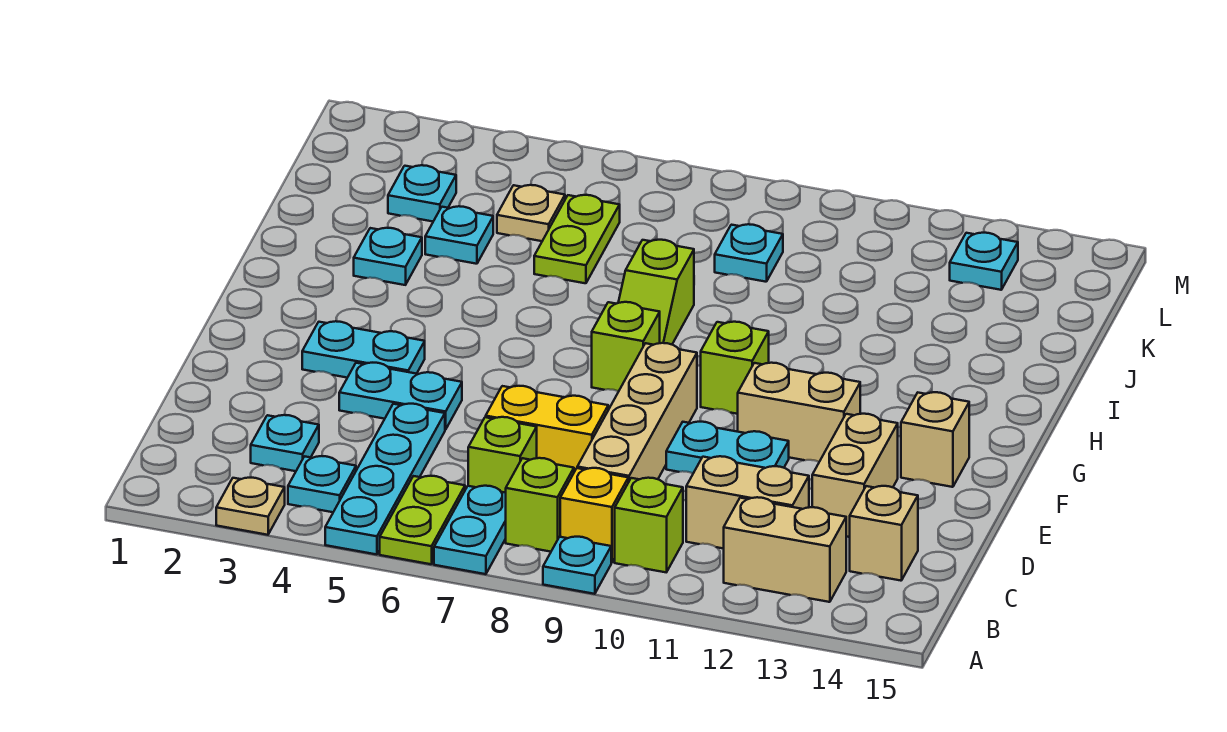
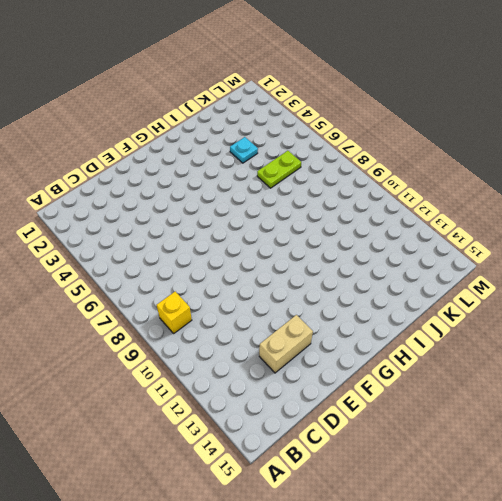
none -> tan 1x1 plate [216,478,285,535]
none -> cyan 1x4 plate [325,404,445,554]
none -> lime 1x2 plate [380,476,465,564]
none -> cyan 1x2 plate [434,486,506,574]

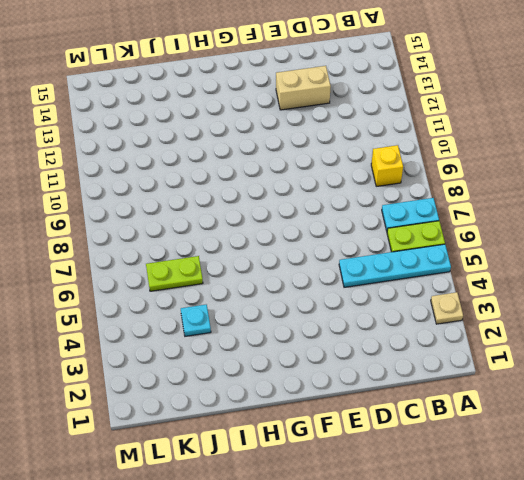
none -> cyan 1x1 plate [543,537,611,594]
none -> cyan 1x1 plate [288,456,356,512]
none -> lime 1x1 brick [506,458,574,552]
none -> lime 1x1 brick [615,478,683,572]

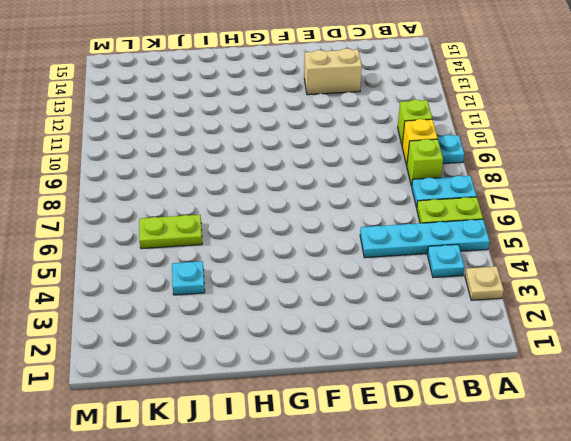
none -> tan 1x2 brick [724,497,846,602]
none -> cyan 1x1 plate [251,415,319,471]
none -> lime 1x1 brick [468,417,537,493]
none -> tan 1x4 brick [577,343,697,482]

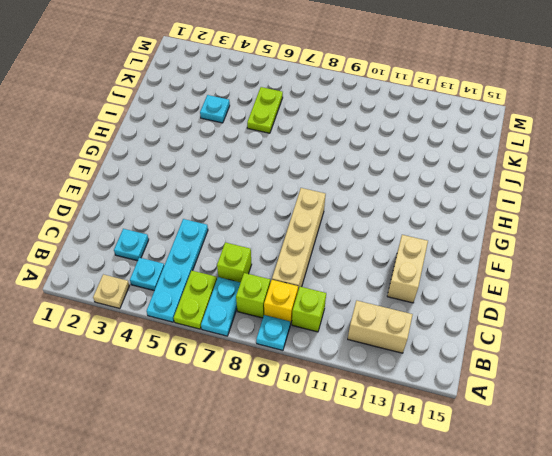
none -> tan 1x2 brick [686,456,809,549]
none -> tan 1x1 brick [850,486,918,581]
none -> yellow 1x2 brick [486,386,608,472]
none -> cyan 1x2 plate [339,363,462,430]

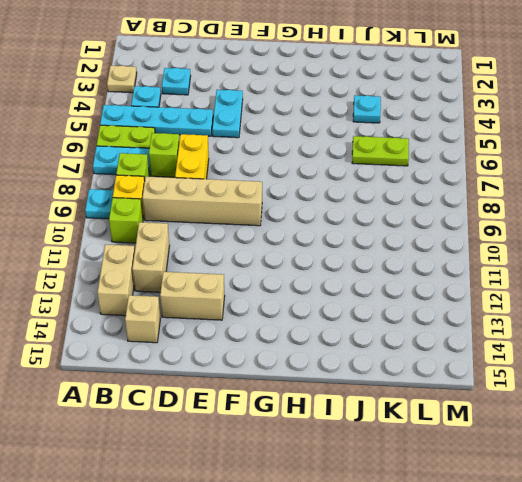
none -> cyan 1x2 plate [666,422,789,473]
none -> cyan 1x2 plate [302,321,425,378]
none -> tan 1x2 brick [738,363,860,462]
none -> tan 1x1 brick [901,392,969,487]

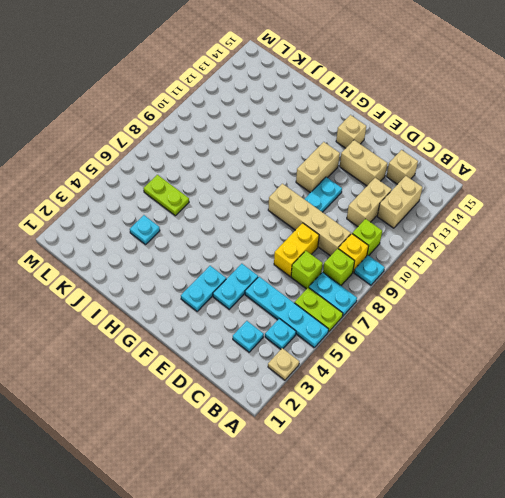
none -> lime 1x1 brick [592,302,660,391]
none -> lime 1x1 brick [701,322,769,414]
none -> lime 1x2 slope [618,240,694,344]
none -> cyan 1x1 plate [354,228,422,285]

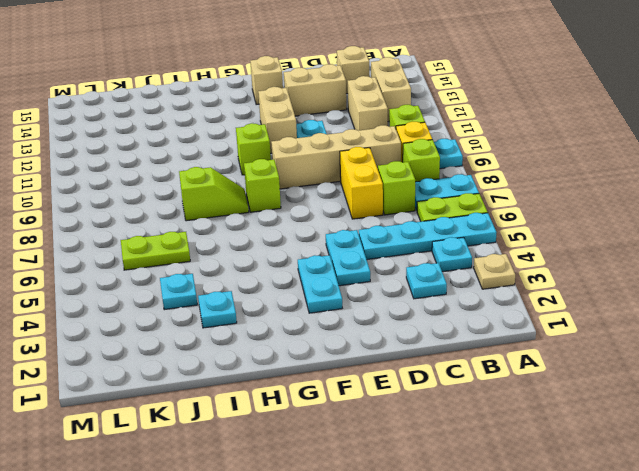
none -> cyan 1x1 plate [388,165,456,221]
none -> tan 1x1 plate [497,185,565,241]
none -> cyan 1x1 plate [715,224,783,282]
none -> cyan 1x1 plate [950,233,1018,290]

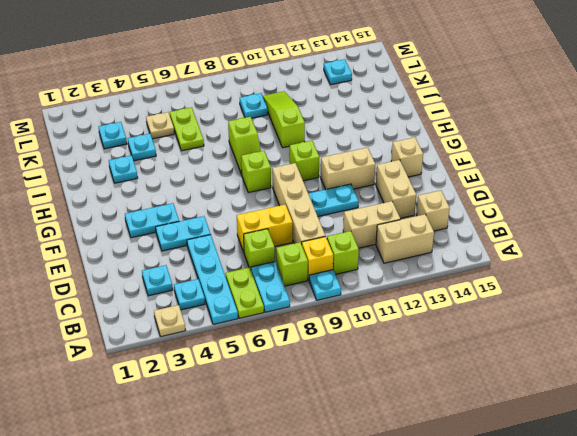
lime 1x3 slope [263,91,305,148] -> none

